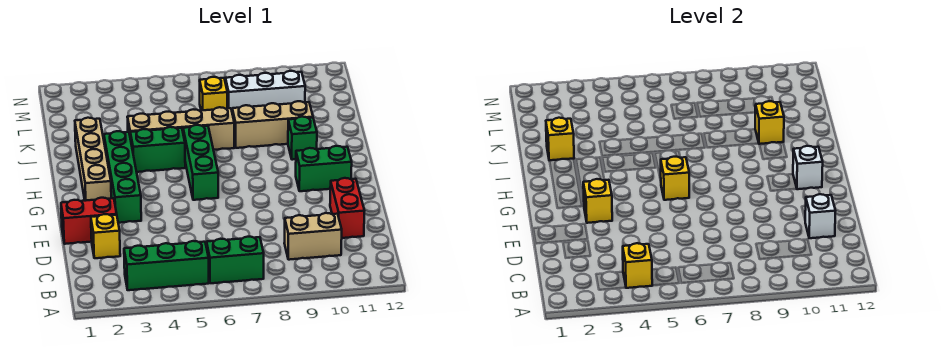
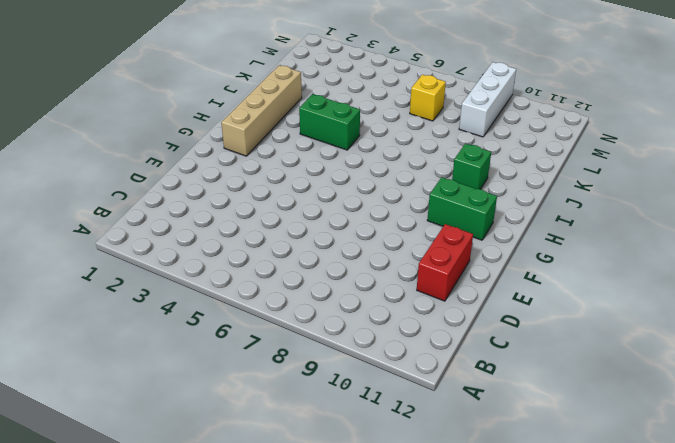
white 1x3 brick [459,62,516,137] -> white 1x3 brick turned to [225,71,305,110]
none -> green 1x3 brick [124,241,209,290]
none -> green 1x2 brick [207,237,264,283]
none -> tan 1x2 brick [284,213,342,260]

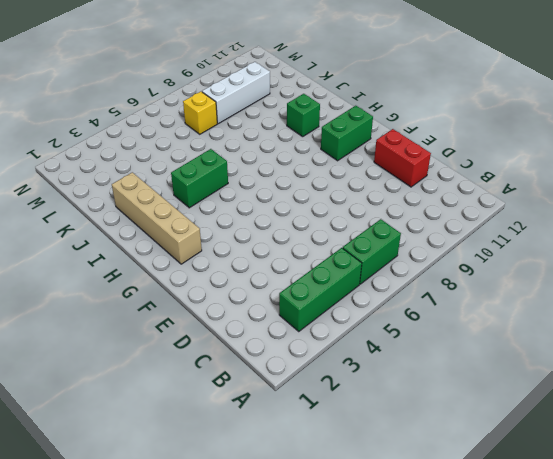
none -> tan 1x2 brick [284,213,342,260]
none -> yellow 1x1 brick [91,214,120,258]
none -> red 1x2 brick [61,198,117,244]

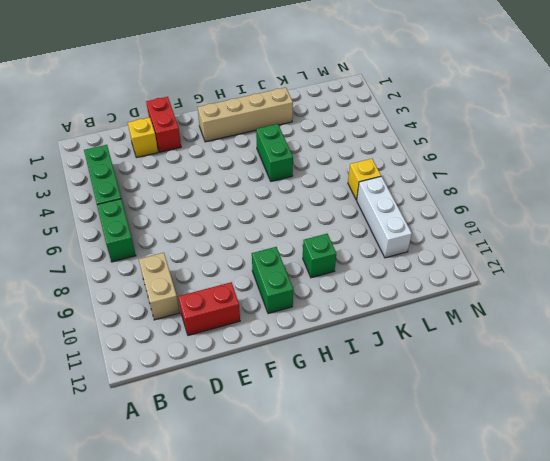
none -> green 1x4 brick [104,131,141,223]
none -> green 1x3 brick [183,125,218,200]
none -> tan 1x4 brick [128,107,234,150]

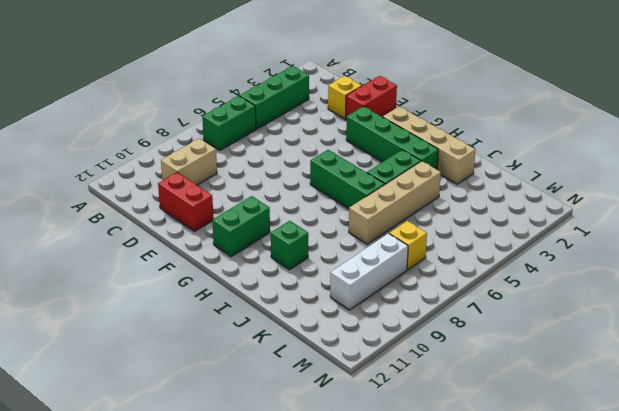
none -> tan 1x3 brick [232,101,313,148]
none -> yellow 1x1 brick [623,243,653,288]
none -> white 1x1 brick [805,194,835,238]

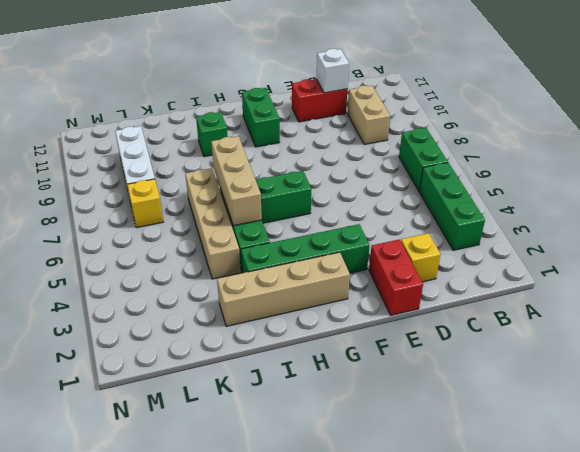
tan 1x3 brick [211,136,262,226] -> tan 1x3 brick moved to [232,101,313,148]
none -> yellow 1x1 brick [623,243,653,288]
none -> yellow 1x1 brick [583,179,612,223]
none -> yellow 1x1 brick [661,157,689,200]

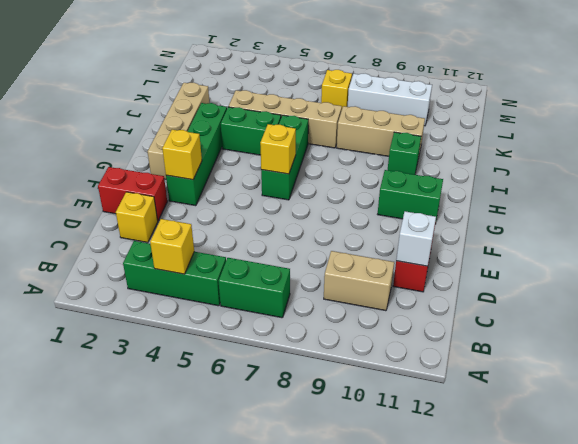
none -> white 1x1 brick [793,146,823,189]
none -> yellow 1x1 brick [546,118,574,161]
none -> yellow 1x1 brick [755,101,784,144]

